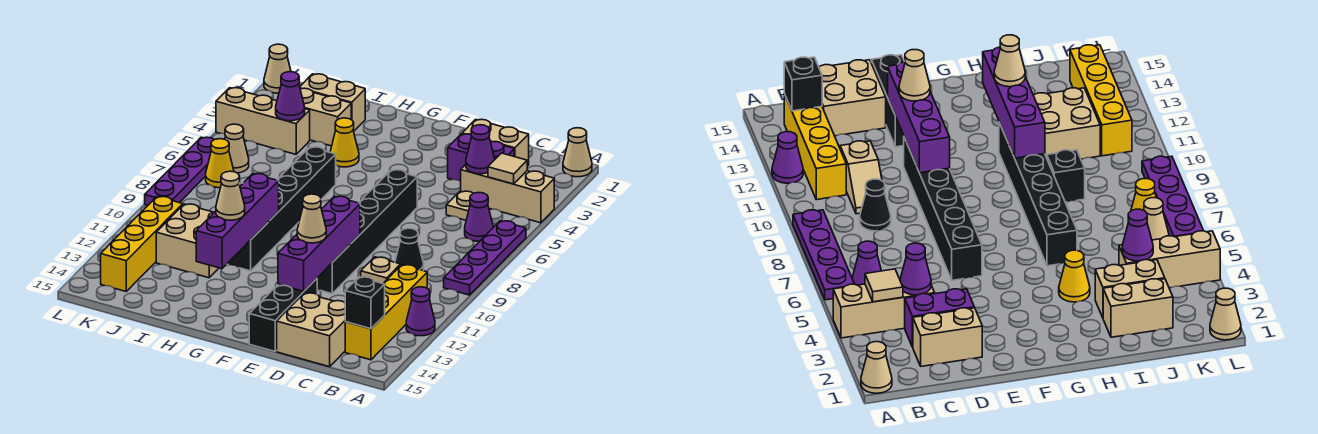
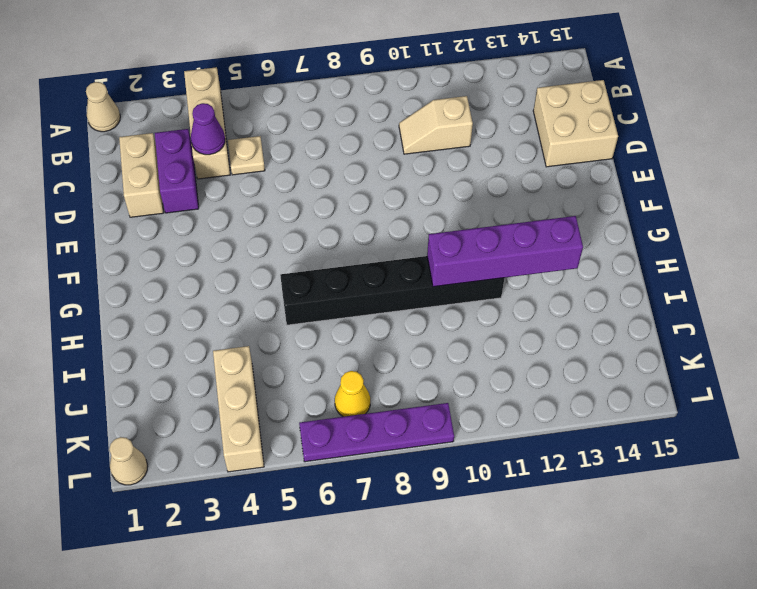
none -> purple 1x4 plate [444,221,526,295]
none -> purple 1x1 cone [406,287,435,336]
none -> purple 1x1 cone [465,192,493,241]
none -> yellow 1x4 brick [345,265,427,360]

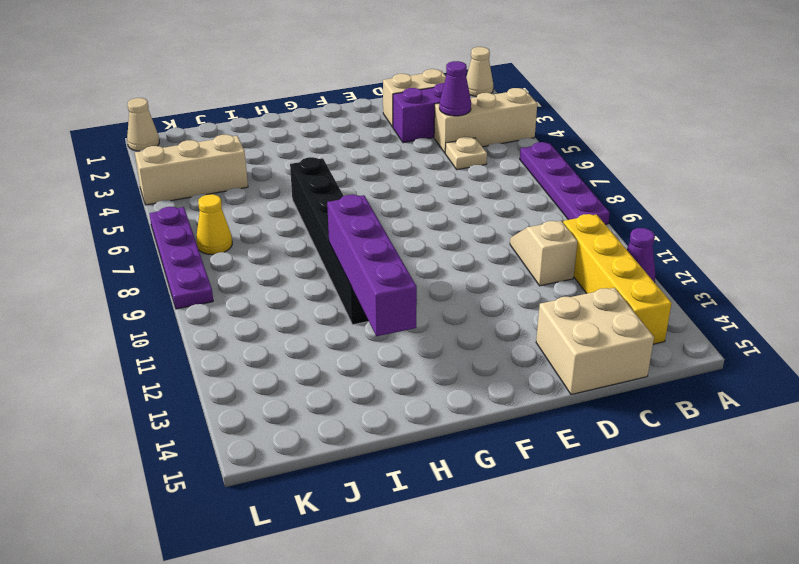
none -> purple 1x1 cone [465,192,493,241]
none -> black 1x1 cone [395,228,424,271]
none -> black 1x6 brick [317,170,417,294]
none -> black 1x3 brick [249,279,317,351]

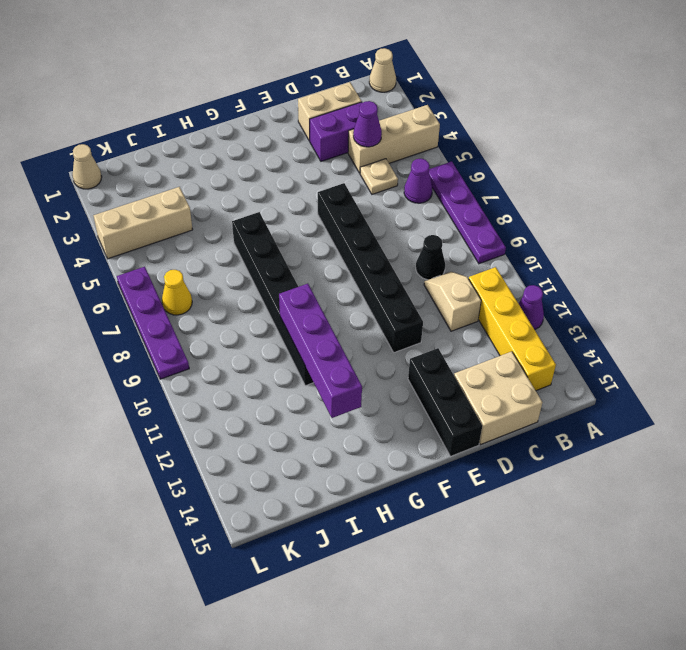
none -> yellow 1x1 cone [330,118,359,167]
none -> tan 1x2 brick [300,74,365,131]
none -> tan 1x2 brick [300,88,351,146]
none -> black 1x1 brick [1047,150,1085,202]

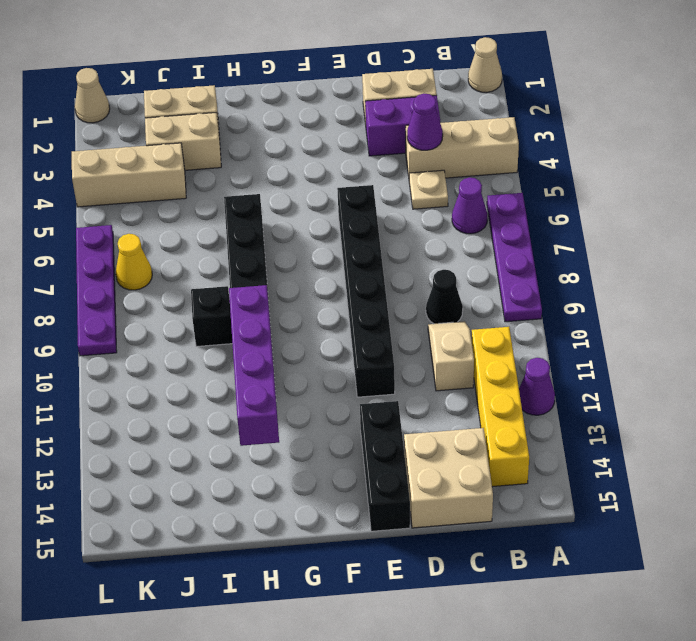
none -> yellow 1x1 cone [330,118,359,167]
none -> tan 2x2 brick [156,204,219,278]
none -> tan 1x1 cone [225,124,249,173]
none -> yellow 1x4 brick [101,197,183,291]

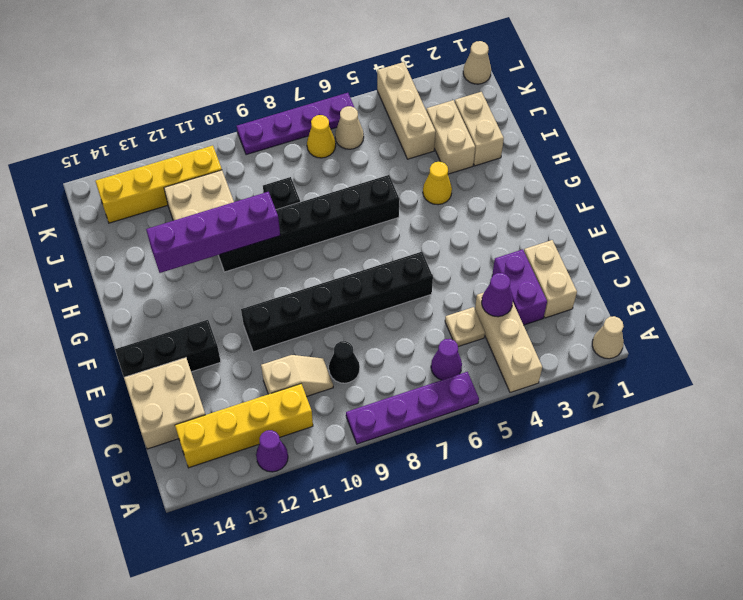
none -> tan 1x1 tile [488,153,527,184]
none -> black 1x1 brick [345,277,385,329]
none -> purple 1x4 brick [278,196,360,291]
none -> purple 1x1 cone [276,72,305,121]

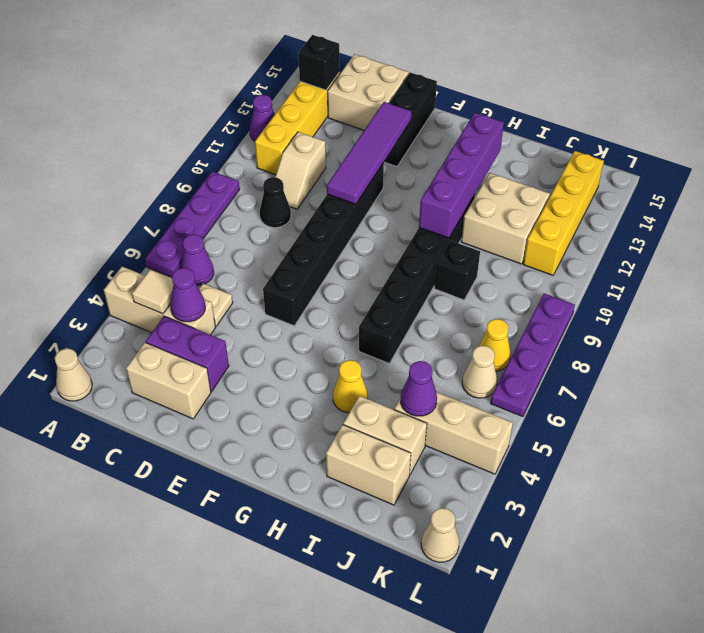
purple 1x4 tile [327,102,412,204] -> purple 1x4 brick [278,196,360,291]
none -> tan 1x1 cone [297,194,326,243]
none -> tan 1x1 cone [216,171,245,220]

